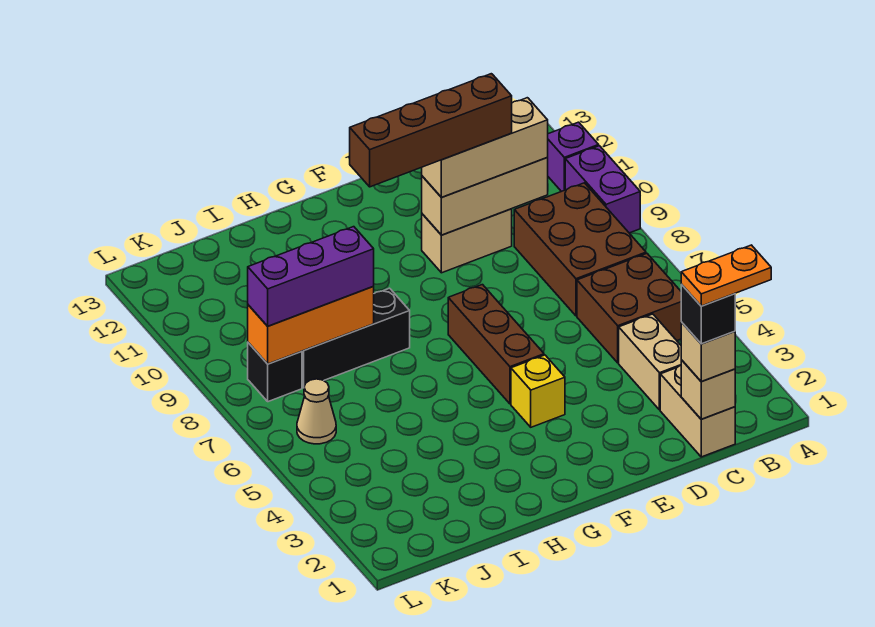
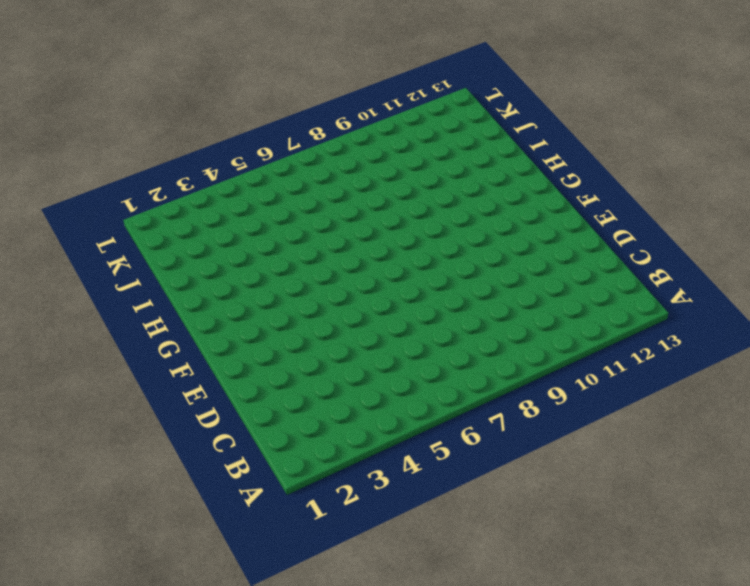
none -> purple 1x2 brick [565,146,640,233]
none -> purple 1x1 brick [547,122,599,192]
none -> brown 2x2 brick [577,254,681,363]

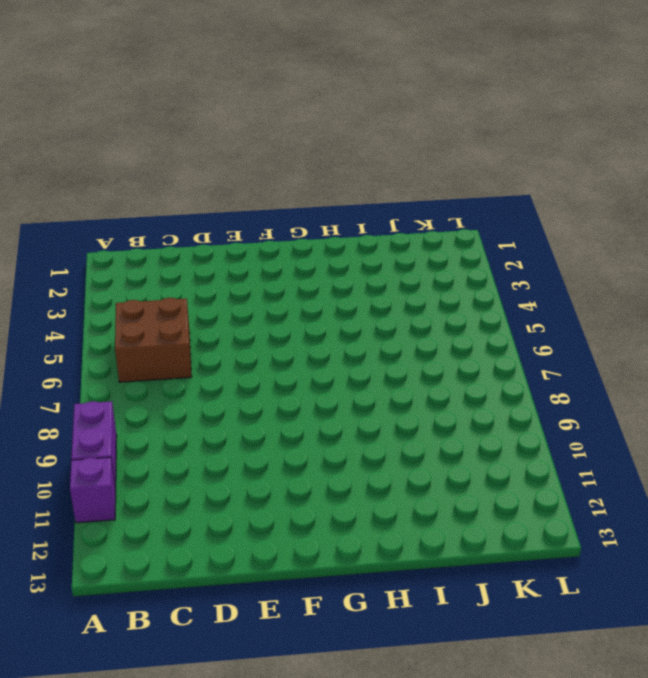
none -> brown 2x3 brick [514,183,646,316]
none -> tan 1x2 brick [660,365,735,457]
none -> tan 1x2 brick [619,314,681,410]

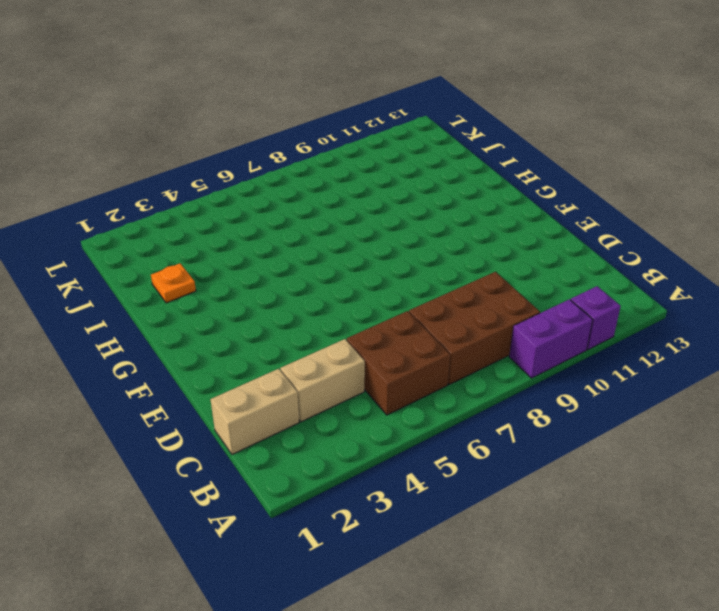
orange 1x1 plate [151,263,196,303] -> none
none -> tan 1x2 brick [422,209,512,273]
none -> yellow 1x1 brick [511,355,565,427]
none -> brown 1x3 brick [448,285,544,404]

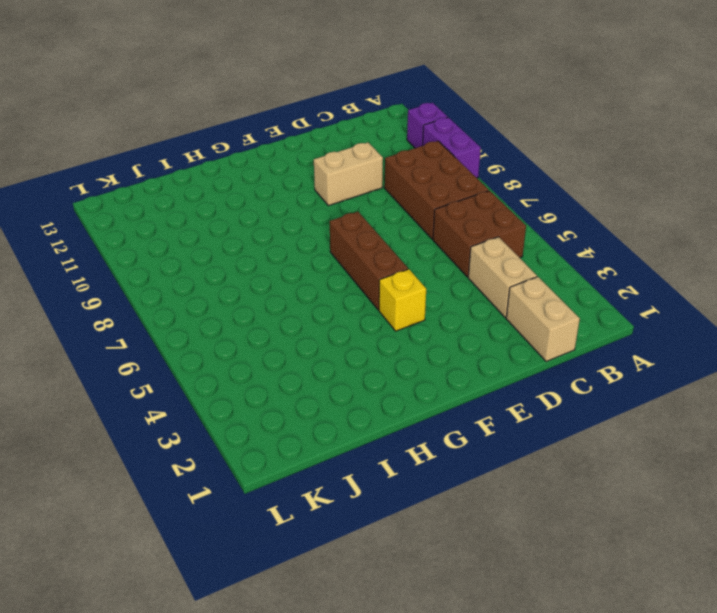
none -> black 1x3 brick [302,288,410,388]
none -> tan 1x1 cone [297,379,336,444]
none -> black 1x1 brick [248,343,302,402]

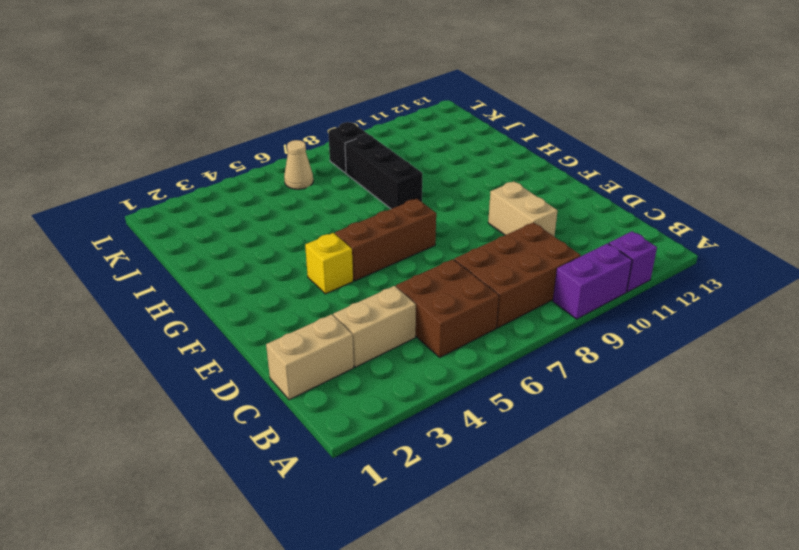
none -> tan 1x1 brick [681,360,735,419]
none -> tan 1x3 brick [422,158,548,235]
none -> orange 1x3 brick [248,287,374,364]

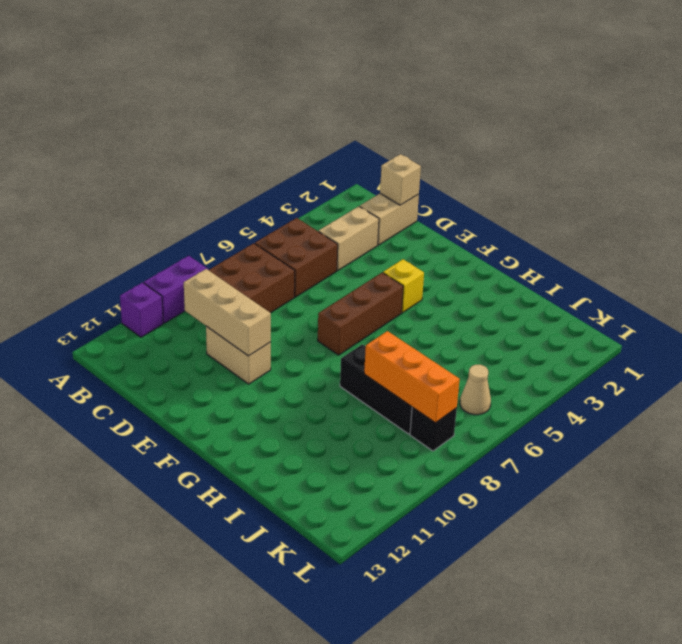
none -> tan 1x1 brick [681,322,735,381]
none -> tan 1x3 brick [422,98,548,197]
none -> purple 1x3 brick [248,227,374,326]

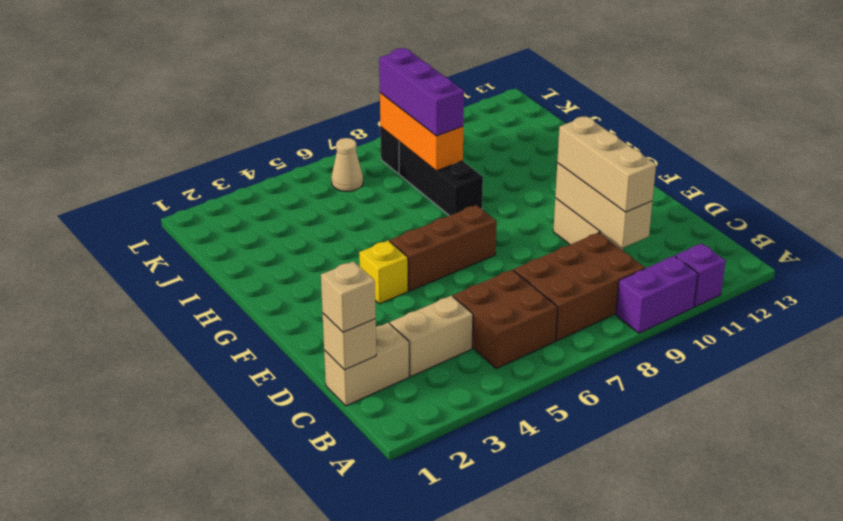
none -> black 1x1 brick [681,285,735,344]
none -> brown 1x4 brick [350,74,512,187]
none -> orange 1x2 plate [681,245,771,306]

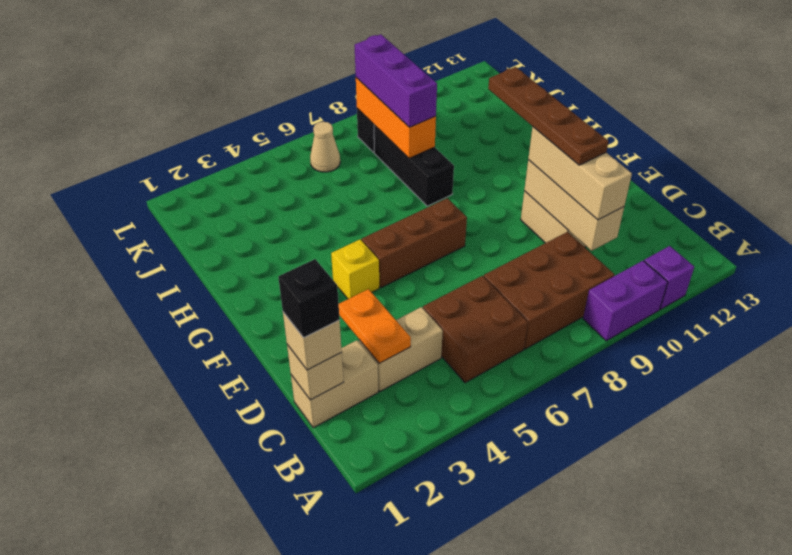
orange 1x2 plate [339,289,411,363] -> orange 1x2 plate moved to [681,245,771,306]
brown 1x4 plate [488,67,609,165] -> brown 1x4 brick [350,74,512,187]

